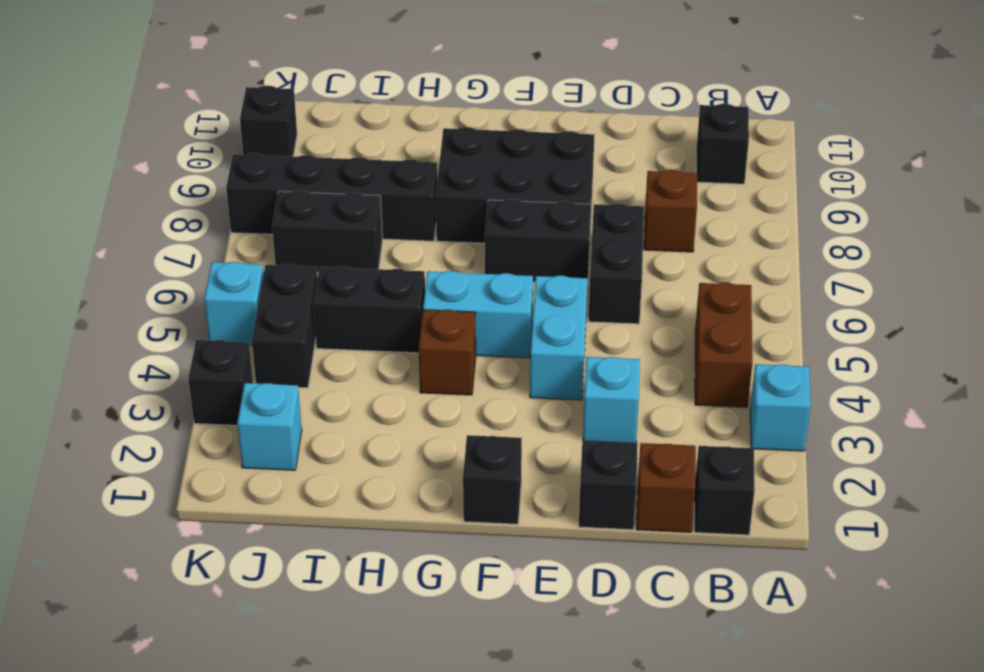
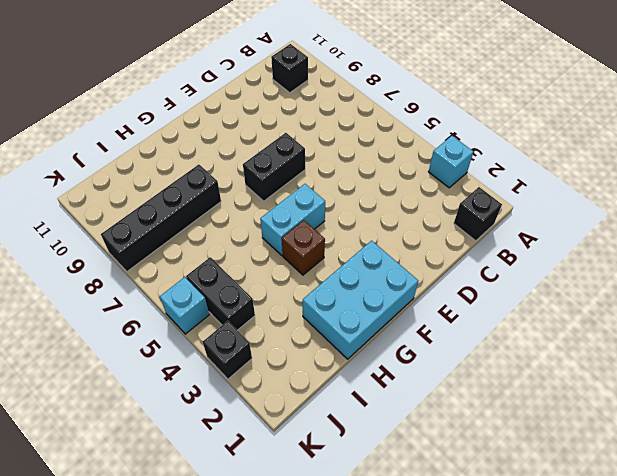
cyan 2x3 brick [303,241,418,359] -> black 1x1 brick [463,435,522,524]
none -> brown 1x2 brick [695,283,752,407]
none -> brown 1x1 brick [636,443,696,532]
none -> brown 1x1 brick [644,170,697,252]

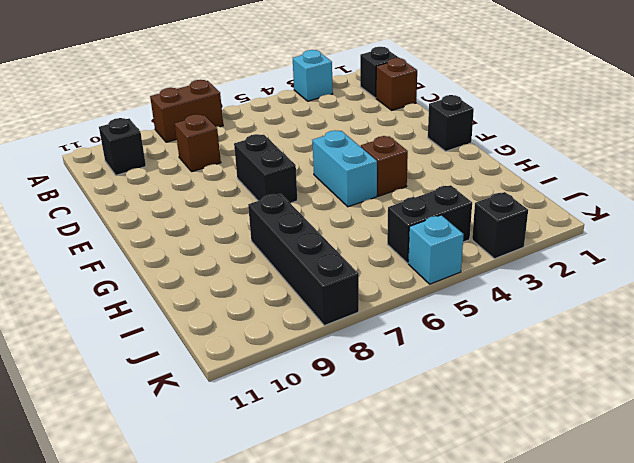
brown 1x2 brick [150,80,223,142] -> brown 1x2 brick moved to [695,283,752,407]
none -> black 1x1 brick [579,441,638,530]
none -> cyan 1x1 brick [583,357,640,443]
none -> black 1x2 brick [589,203,644,324]

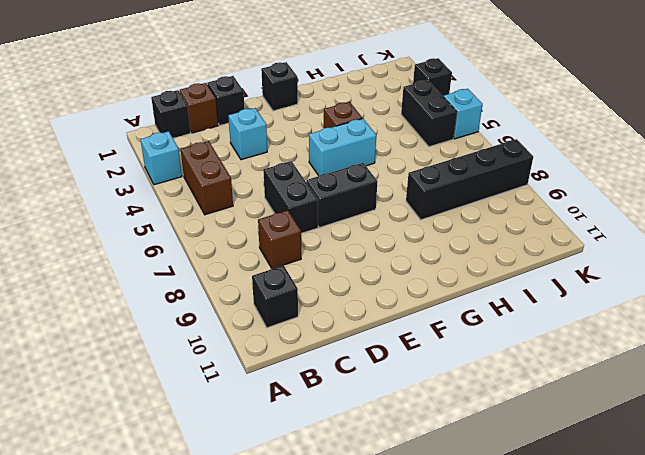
none -> cyan 1x2 brick [530,276,588,400]
none -> black 2x3 brick [436,127,594,243]
none -> black 1x2 brick [314,266,425,353]

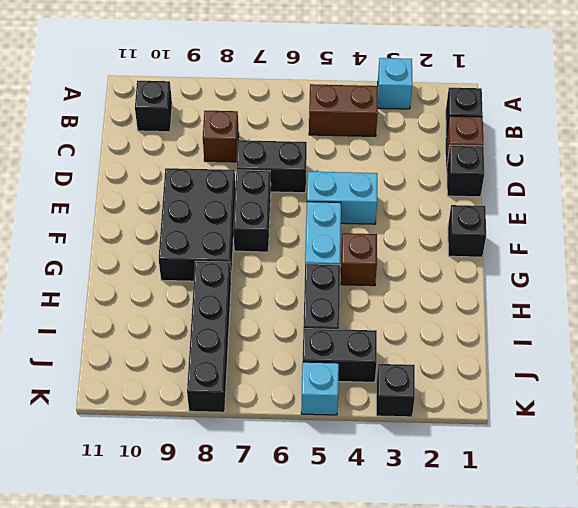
none -> cyan 1x1 brick [583,357,640,443]
none -> black 1x2 brick [272,190,382,273]
none -> cyan 1x1 brick [237,383,302,470]

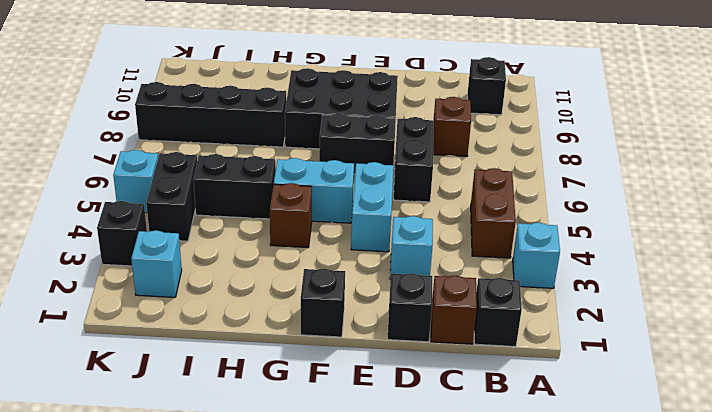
none -> black 1x2 brick [272,190,382,273]
none -> black 1x1 brick [240,86,297,157]

